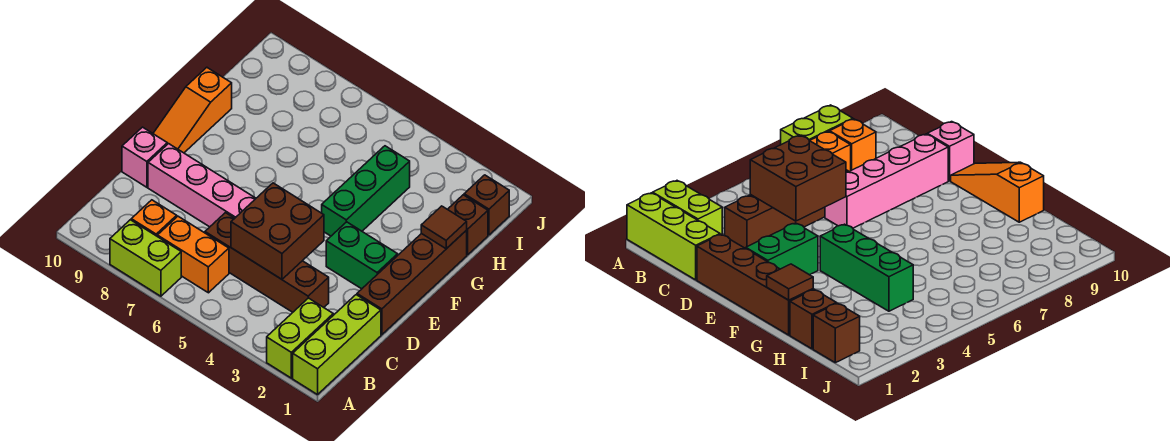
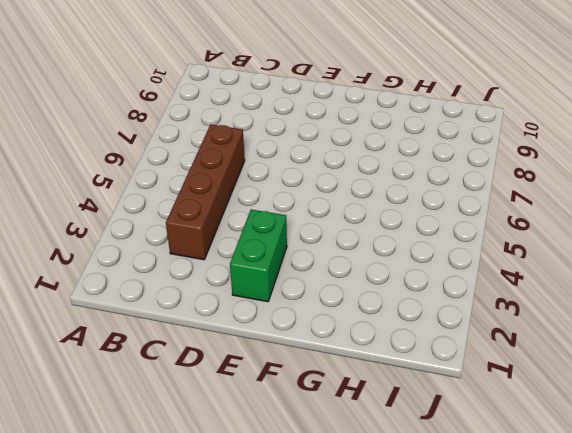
none -> lime 1x3 brick [293,295,381,395]
none -> lime 1x2 brick [267,298,333,378]
none -> lime 1x2 brick [110,220,181,296]

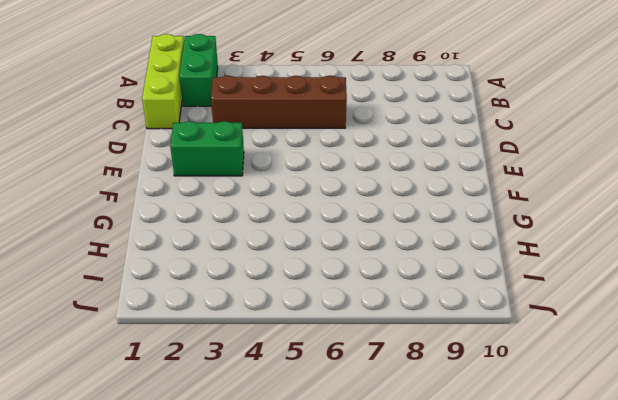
green 1x2 brick [179,34,218,106] -> lime 1x2 brick [267,298,333,378]
none -> lime 1x2 brick [110,220,181,296]
none -> orange 1x2 brick [157,216,229,293]
none -> orange 1x1 brick [131,200,177,236]

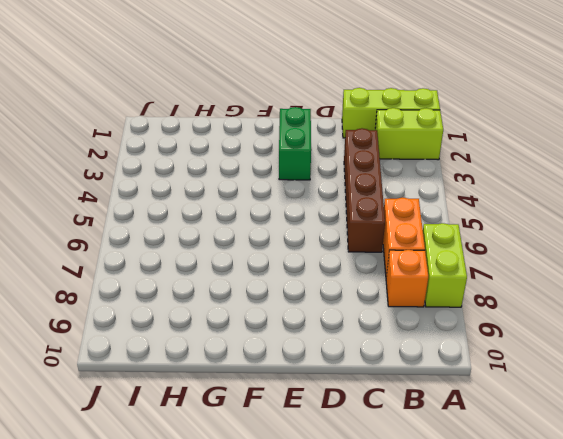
none -> brown 1x4 brick [357,231,467,335]
none -> pink 1x4 brick [148,144,256,227]
none -> pink 1x1 brick [122,127,167,187]

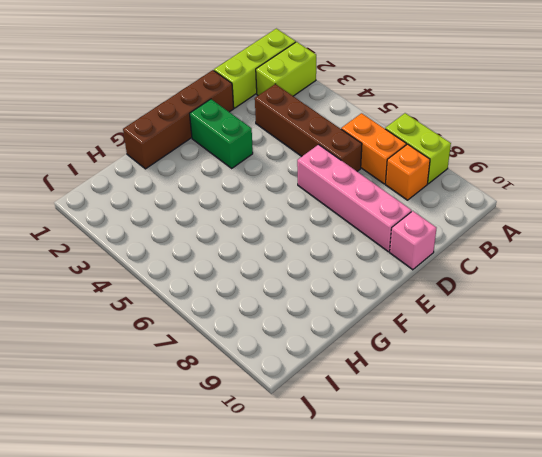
none -> orange 1x3 slope [153,67,232,153]
none -> green 1x3 brick [322,146,410,236]
none -> brown 1x1 brick [448,195,488,255]

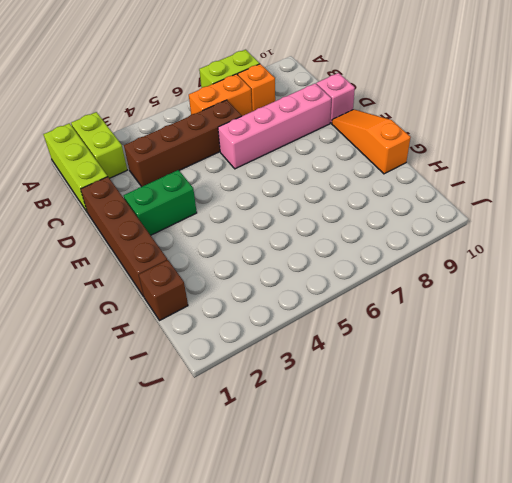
none -> green 1x3 brick [322,146,410,236]
none -> brown 1x1 brick [464,175,509,235]
none -> brown 2x2 brick [231,183,324,279]

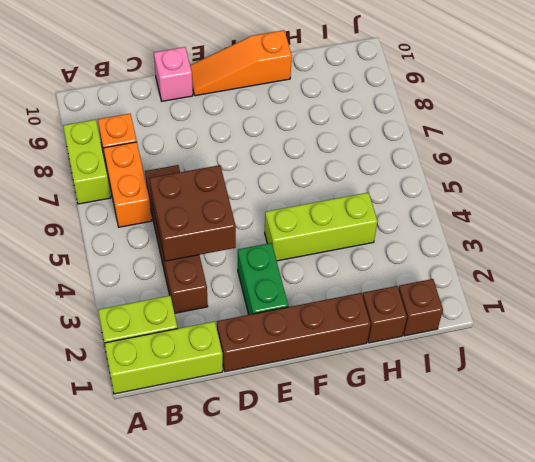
lime 1x3 brick [265,192,378,261] -> green 1x3 brick [322,146,410,236]
none -> pink 1x4 brick [148,144,256,227]
none -> brown 1x1 tile [421,206,467,249]

